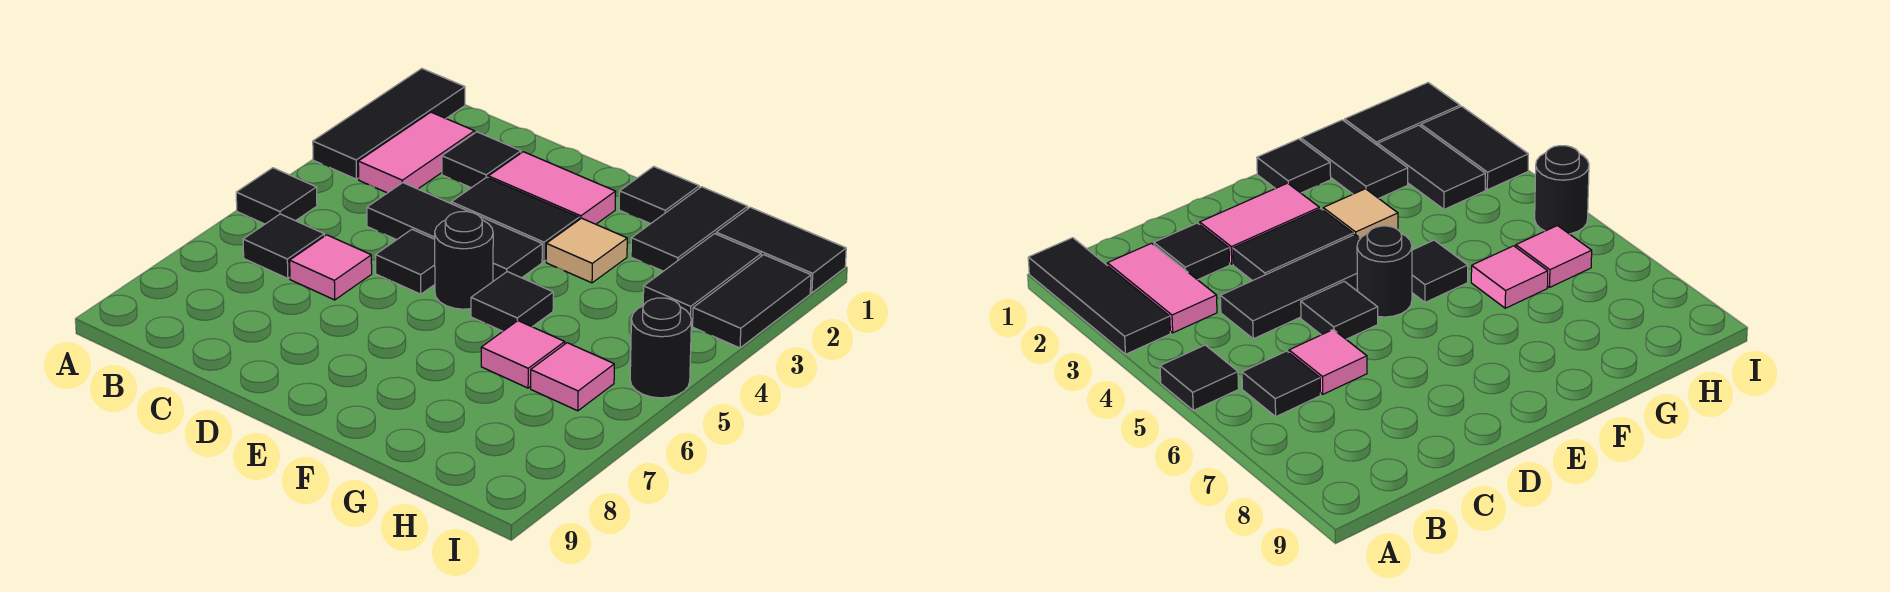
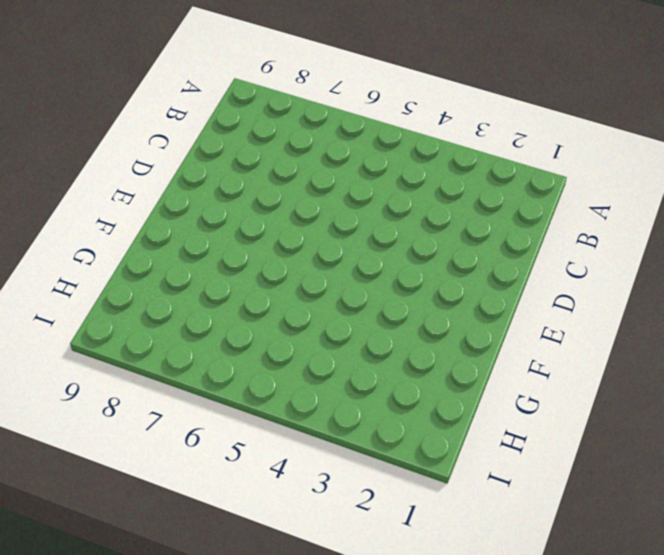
none -> black 1x3 tile [313,69,465,179]
none -> black 1x1 tile [236,168,317,224]
none -> pink 1x2 tile [358,112,475,193]

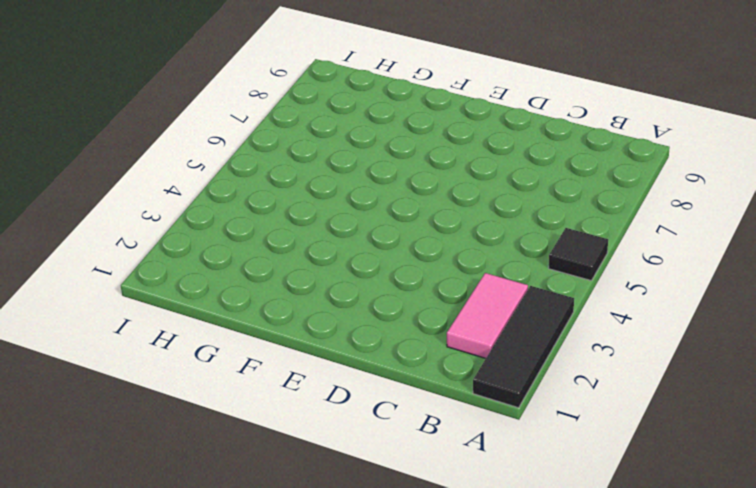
none -> black 1x1 tile [243,214,324,279]
none -> black 1x1 tile [442,132,521,188]
none -> black 1x3 tile [367,183,542,281]

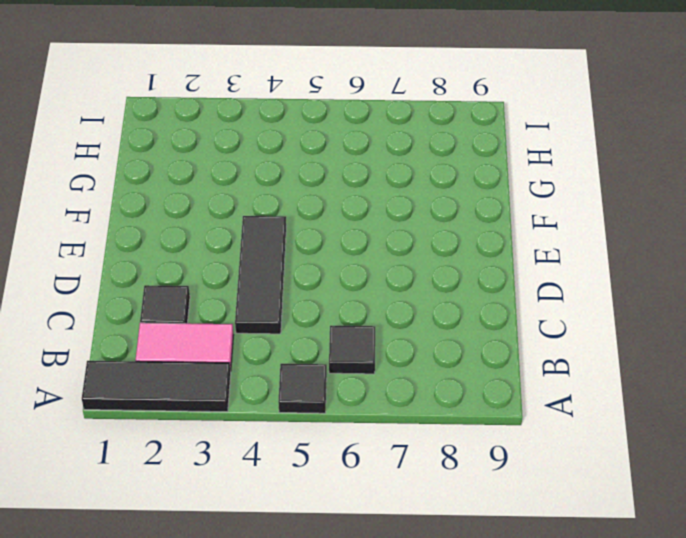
none -> pink 1x1 tile [290,235,372,300]
none -> pink 1x2 tile [488,152,616,224]
none -> black 1x2 tile [451,177,579,262]

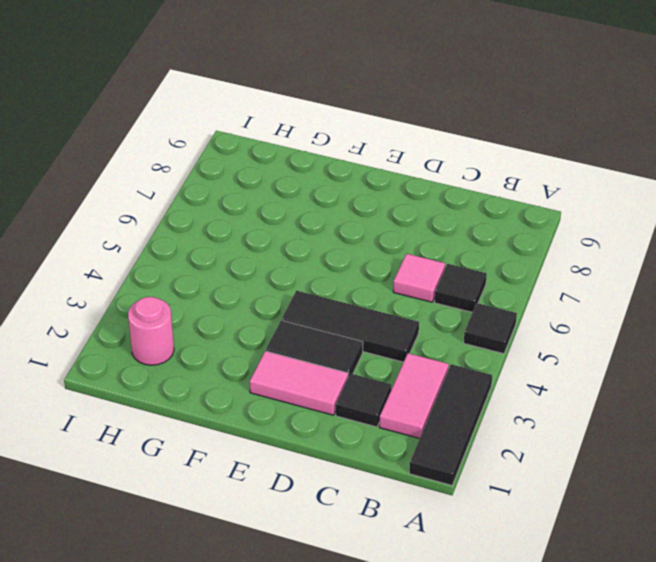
pink 1x1 round brick [128,297,174,365] -> black 1x2 tile [643,234,761,325]
none -> black 1x1 tile [376,229,435,294]
none -> black 1x1 round brick [435,211,493,309]
none -> black 1x1 tile [619,167,699,224]

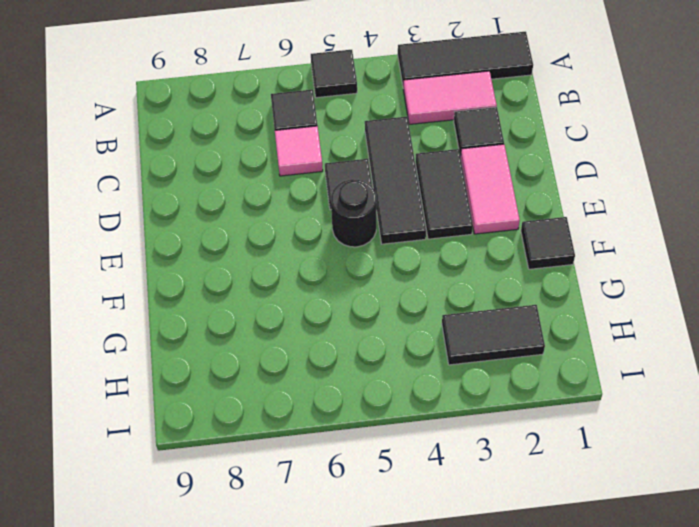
none -> tan 1x1 tile [546,218,627,283]
none -> black 1x1 tile [471,272,553,331]
none -> black 1x2 tile [631,187,748,271]

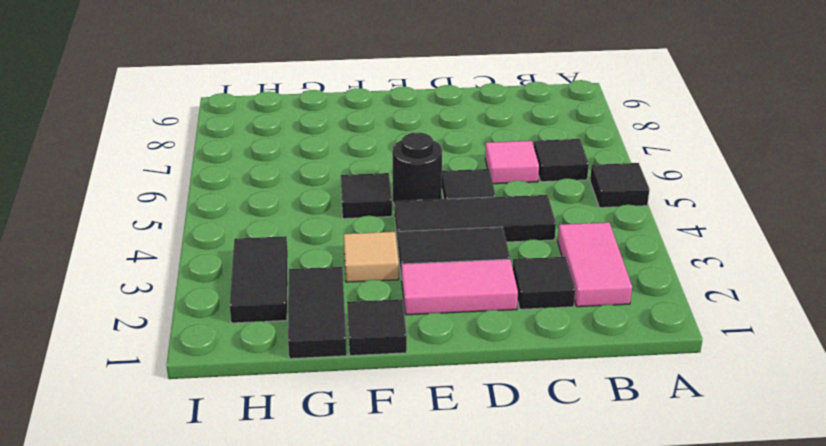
none -> black 1x3 tile [313,69,465,179]
none -> pink 1x1 tile [481,321,565,388]
none -> black 1x2 tile [716,207,846,293]

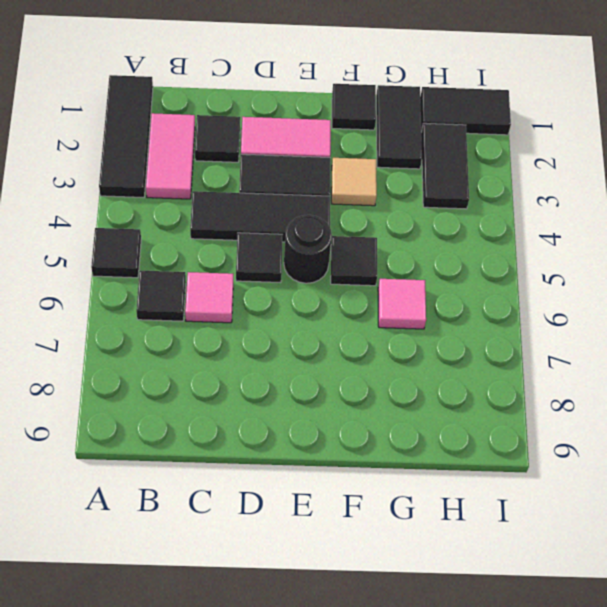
none -> pink 1x1 tile [531,343,614,411]
none -> black 1x2 tile [693,255,811,348]
none -> black 1x1 round brick [630,298,691,398]

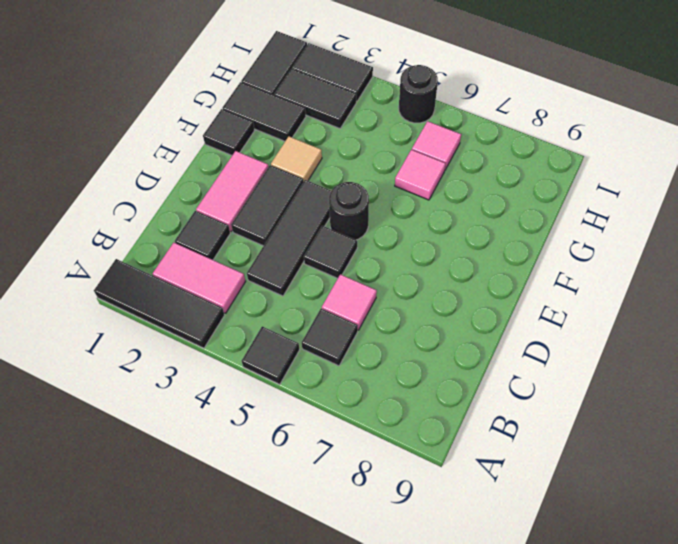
none -> black 1x1 tile [471,272,553,331]

